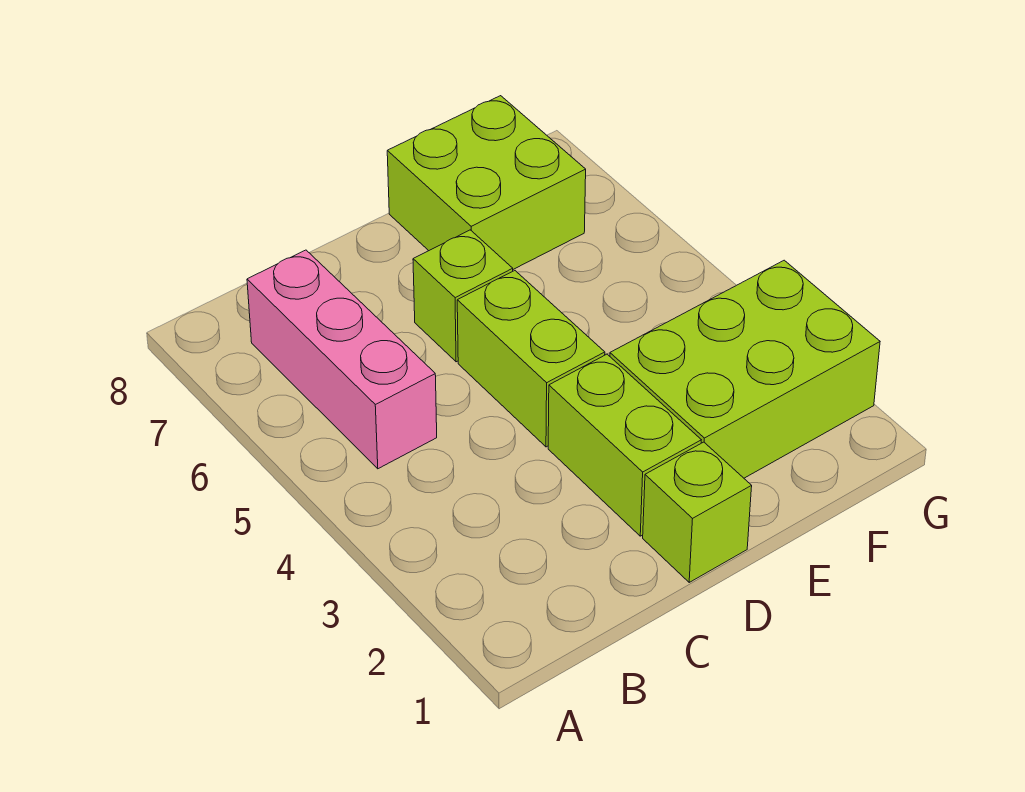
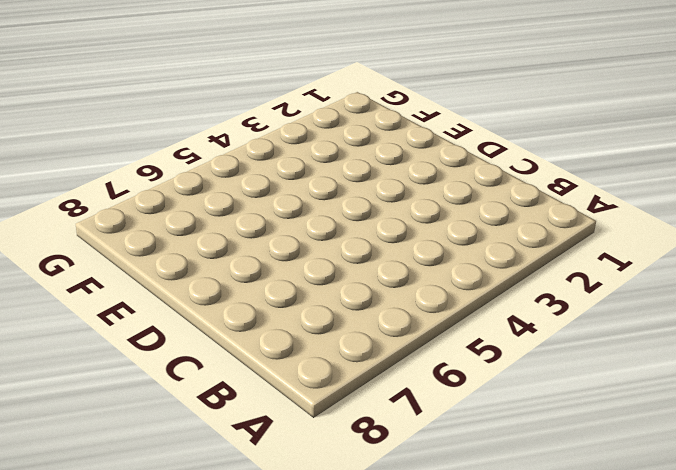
none -> pink 1x3 brick [247,250,437,469]
none -> lime 1x1 brick [643,442,752,582]

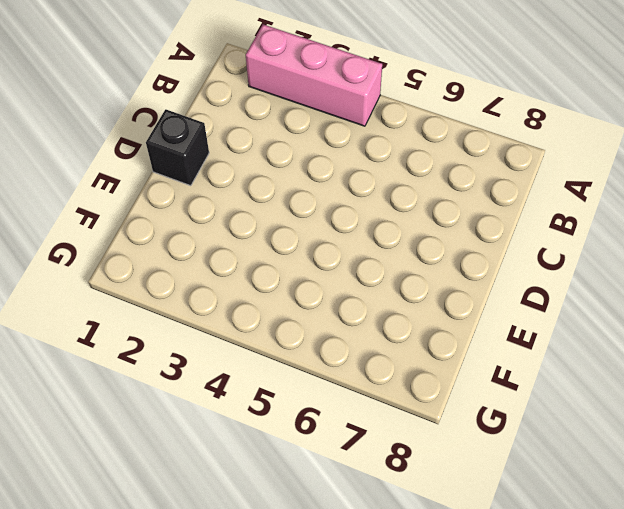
pink 1x3 brick [246,24,382,126] -> pink 1x3 brick moved to [247,250,437,469]
black 1x1 brick [146,109,209,186] -> lime 1x1 brick [643,442,752,582]
none -> lime 1x2 brick [548,354,701,536]
none -> lime 1x2 brick [457,271,605,447]

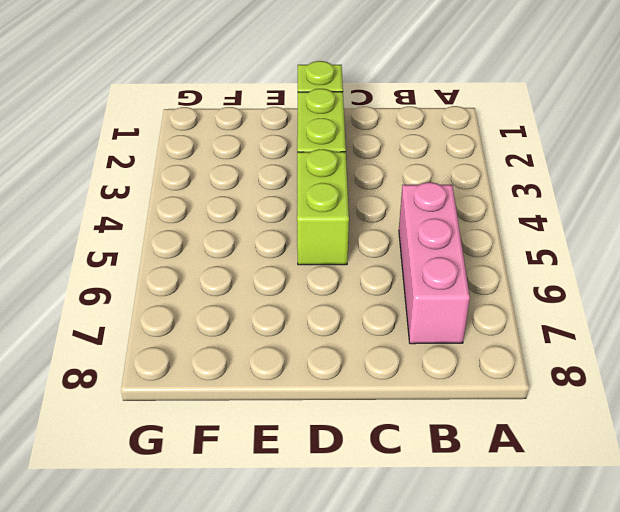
none -> lime 1x1 brick [413,230,513,362]
none -> lime 2x3 brick [610,260,880,478]

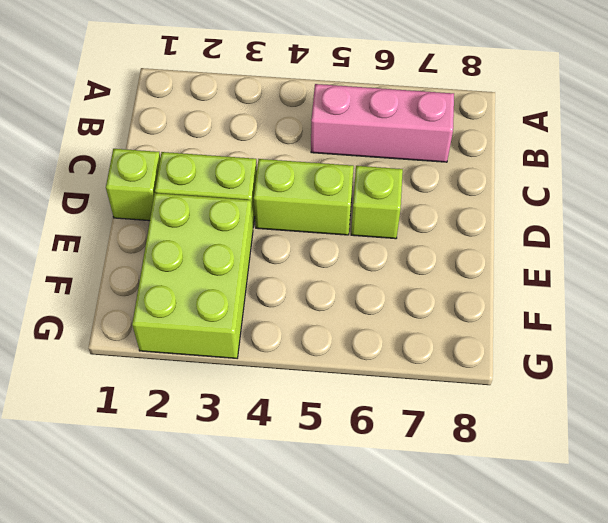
none -> lime 2x2 brick [387,96,586,269]

